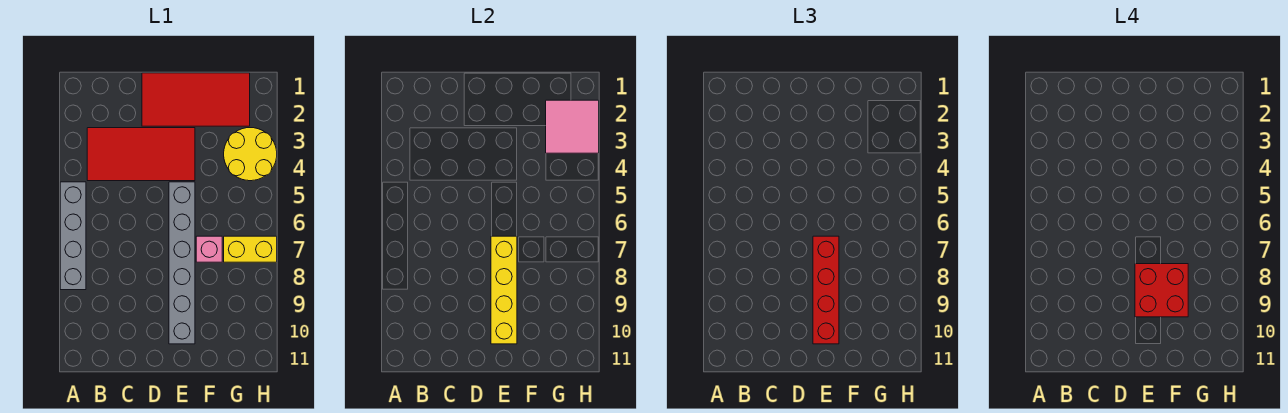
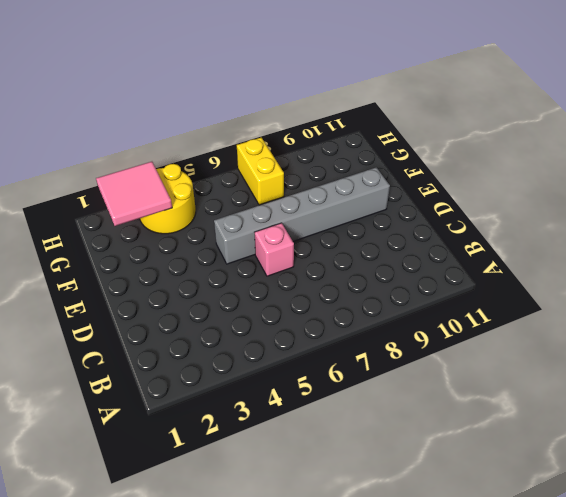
pink 1x1 brick [255,223,294,276] -> pink 1x1 brick moved to [196,236,222,262]
none -> grey 1x4 brick [60,182,86,290]
none -> red 2x4 tile [87,128,195,181]

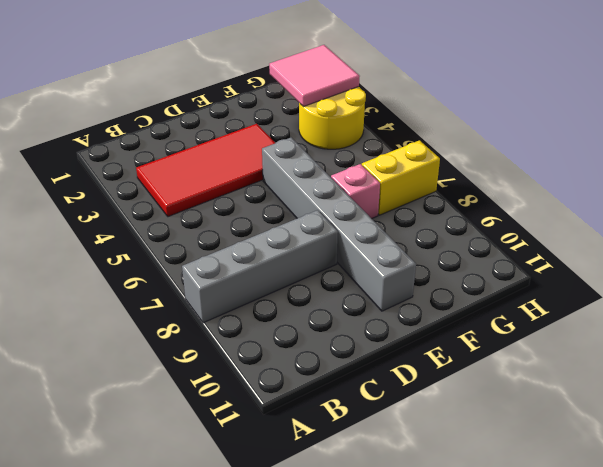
grey 1x4 brick [182,210,338,323] -> grey 1x4 brick turned to [60,182,86,290]
none -> red 2x4 tile [142,73,250,126]
none -> yellow 1x4 brick [491,236,517,344]

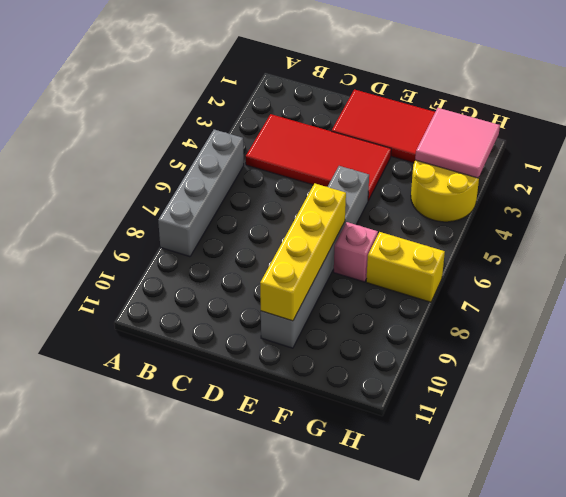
none -> red 1x4 brick [813,236,839,344]
none -> red 2x2 brick [1135,264,1188,317]

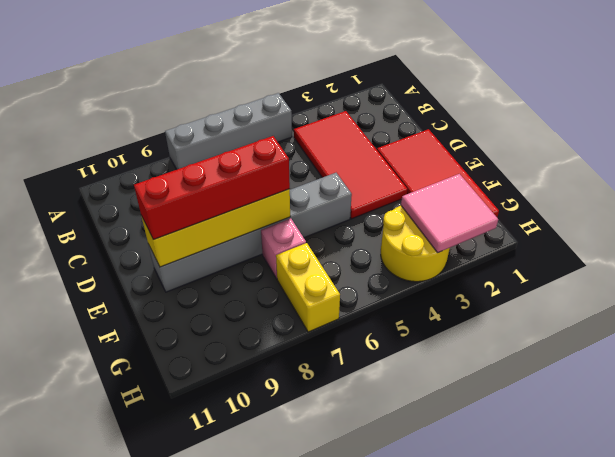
none -> red 2x2 brick [1135,264,1188,317]

